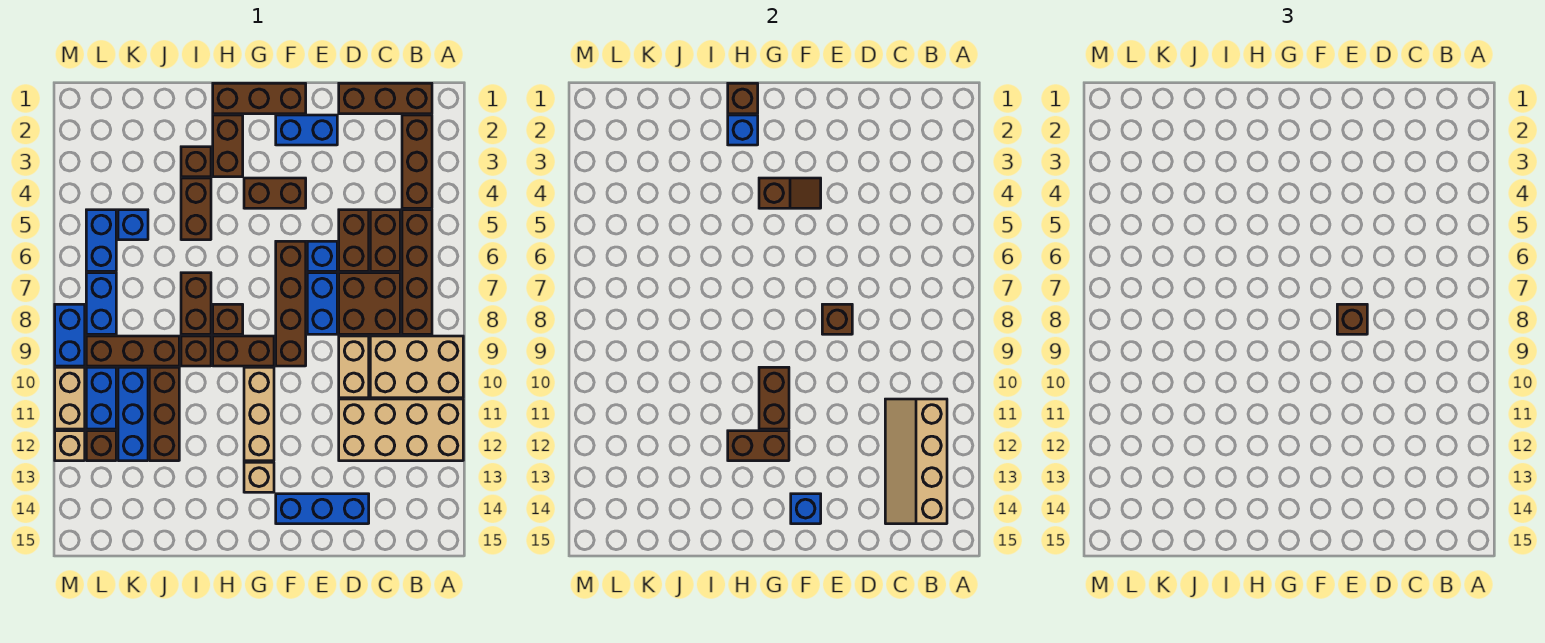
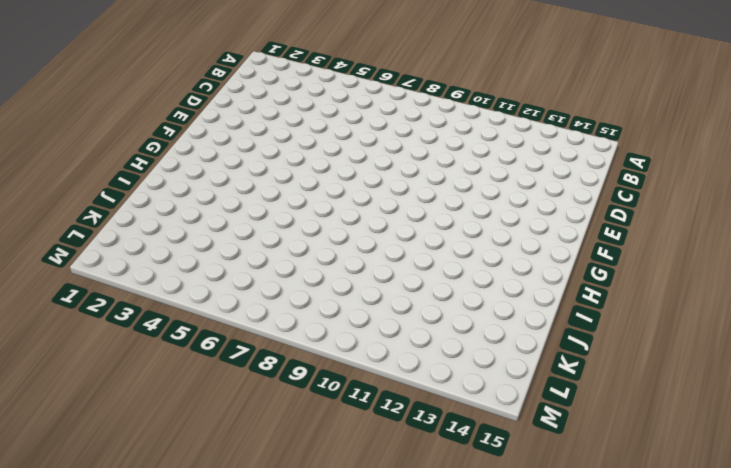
none -> tan 2x3 brick [370,336,463,398]
none -> tan 2x4 brick [339,399,463,461]
none -> brown 1x3 brick [339,83,432,114]
none -> brown 1x3 brick [402,115,432,208]

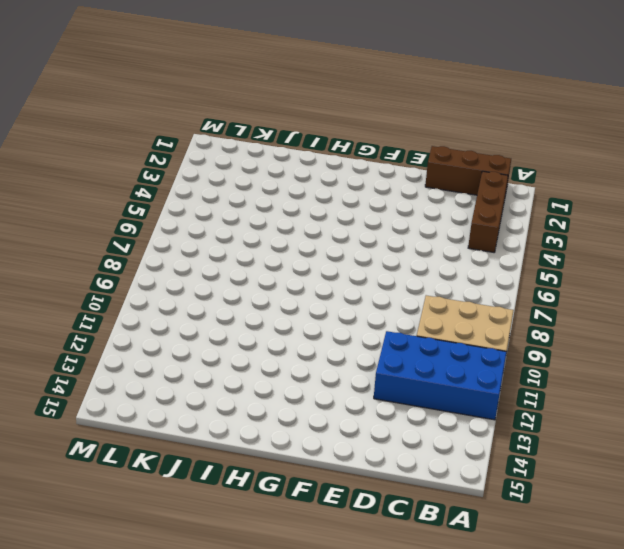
blue 2x4 brick [374,331,506,420] -> tan 2x4 brick [339,399,463,461]
none -> brown 1x4 brick [402,210,432,334]
none -> brown 1x2 brick [370,210,400,271]
none -> brown 2x2 brick [339,273,400,334]
none -> brown 1x2 brick [339,210,369,271]

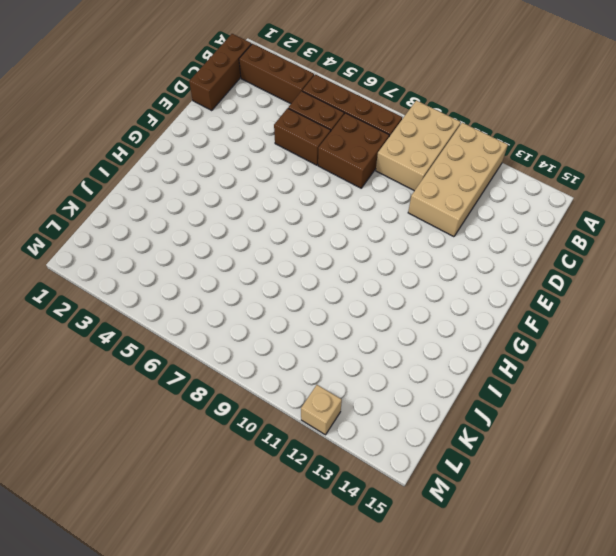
none -> tan 1x2 brick [339,336,369,398]
none -> blue 1x3 brick [276,494,369,524]
none -> blue 1x2 brick [276,115,337,145]
none -> blue 1x1 brick [307,241,337,271]

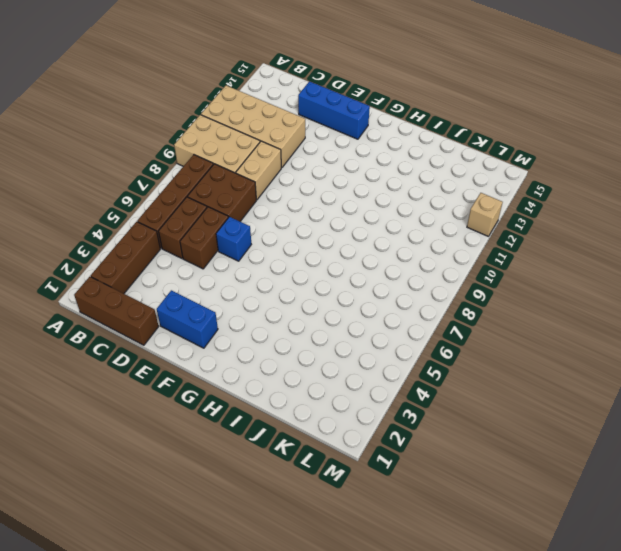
none -> blue 1x2 brick [307,273,337,334]
none -> brown 1x3 brick [213,83,306,114]
none -> brown 1x2 brick [244,178,306,208]
none -> brown 1x4 brick [276,241,306,366]

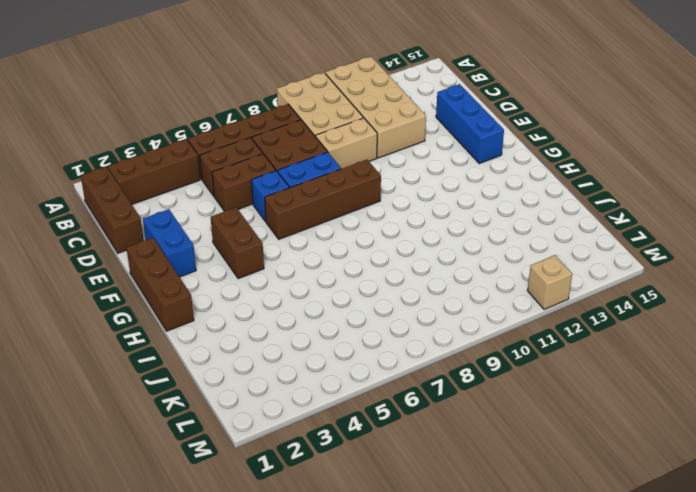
none -> brown 1x2 brick [213,336,274,366]
none -> tan 1x3 brick [244,367,274,461]
none -> tan 1x1 brick [244,462,274,492]
none -> brown 1x2 brick [213,115,243,177]

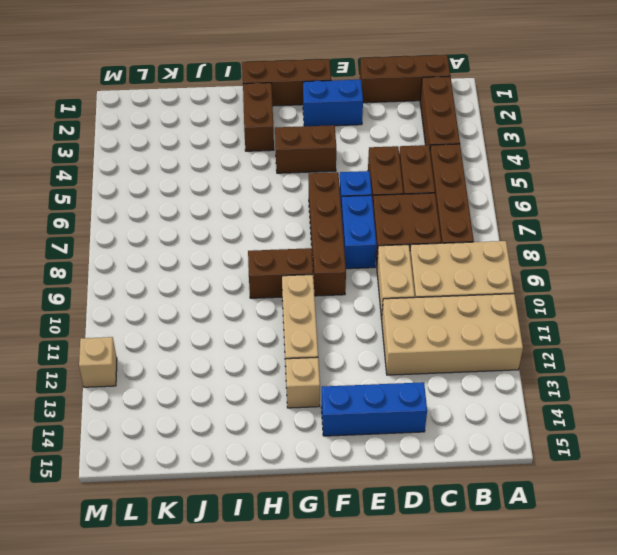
none -> brown 1x1 brick [213,304,243,334]
none -> brown 1x1 brick [181,147,211,177]
none -> brown 1x2 brick [181,178,211,240]
none -> brown 1x2 brick [181,273,211,334]

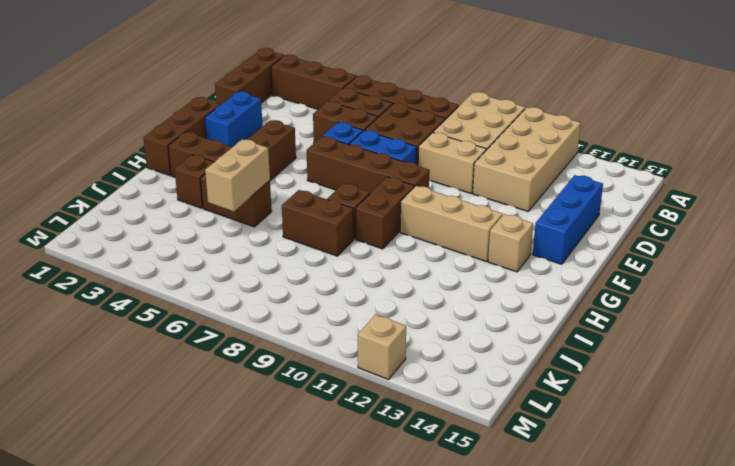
tan 1x2 brick [205,139,270,211] -> tan 1x2 brick turned to [55,367,85,429]
none -> brown 1x1 brick [181,336,211,366]
none -> brown 1x3 brick [86,336,179,366]
none -> brown 1x3 brick [149,367,179,461]
none -> blue 1x1 brick [118,210,148,240]

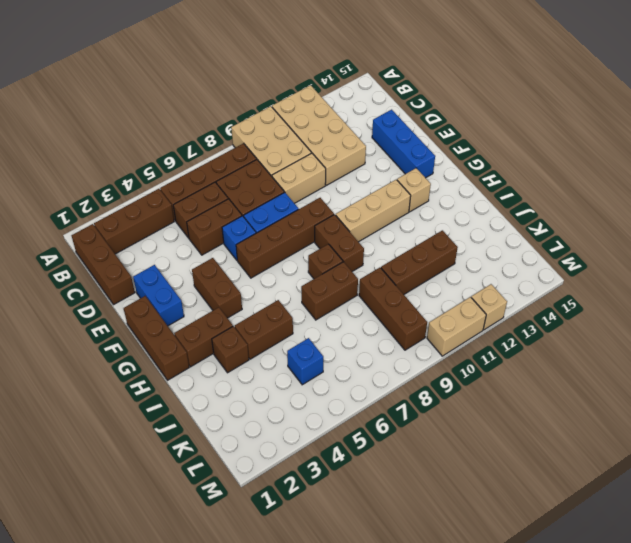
none -> brown 1x1 brick [181,336,211,366]
none -> blue 1x3 brick [118,367,148,461]
none -> blue 1x2 brick [86,210,116,271]
none -> blue 1x2 brick [86,273,116,334]

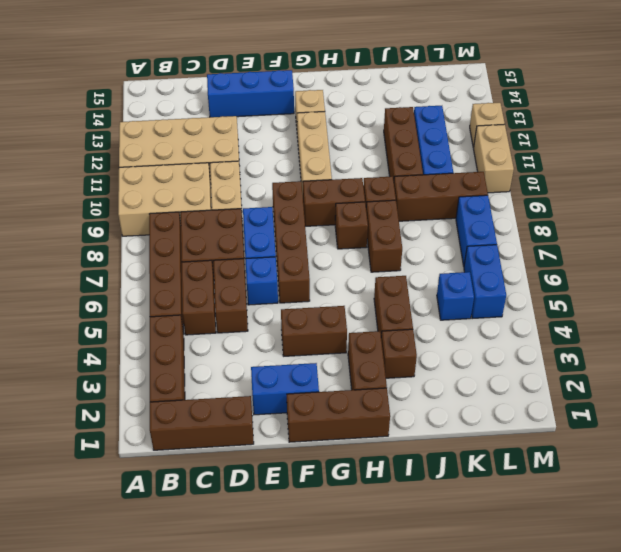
none -> blue 1x2 brick [86,367,116,429]
none -> brown 1x1 brick [86,431,116,461]
none -> blue 1x2 brick [55,304,85,366]
none -> tan 2x4 slope [885,399,947,524]

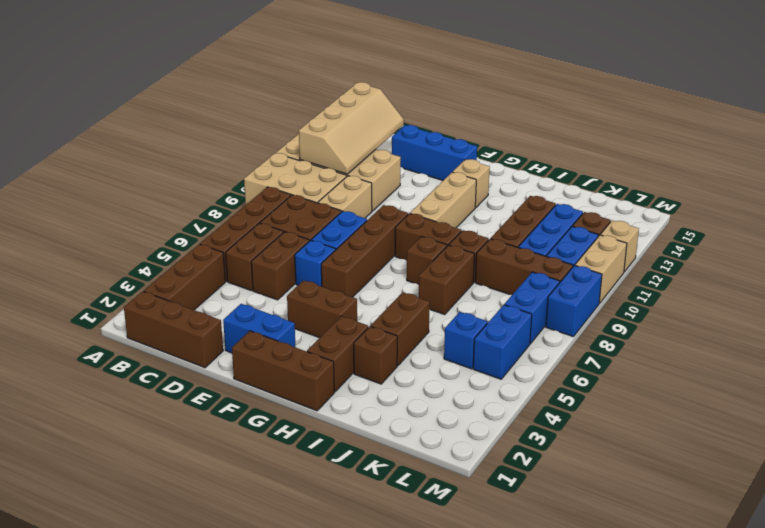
none -> brown 1x1 brick [822,304,852,334]
none -> brown 1x2 slope [759,178,821,208]
none -> blue 1x1 brick [791,494,821,524]
none -> brown 1x2 brick [759,367,789,429]

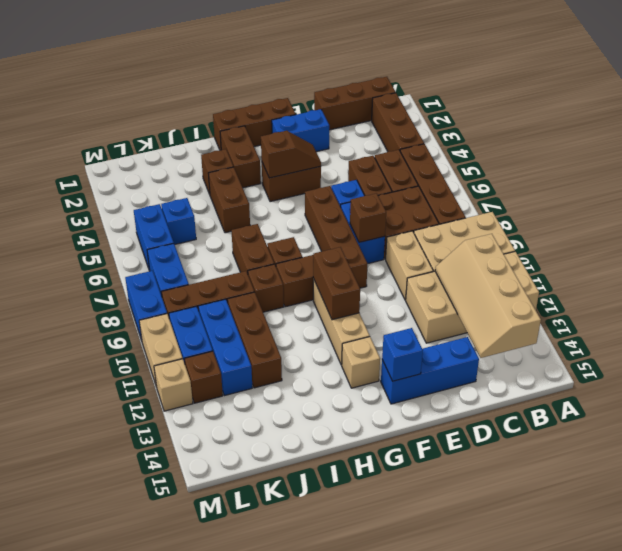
none -> brown 1x2 brick [728,431,789,461]
none -> brown 1x1 brick [728,83,758,114]
none -> blue 1x1 brick [728,115,758,145]
none -> brown 1x1 brick [1337,304,1367,334]

